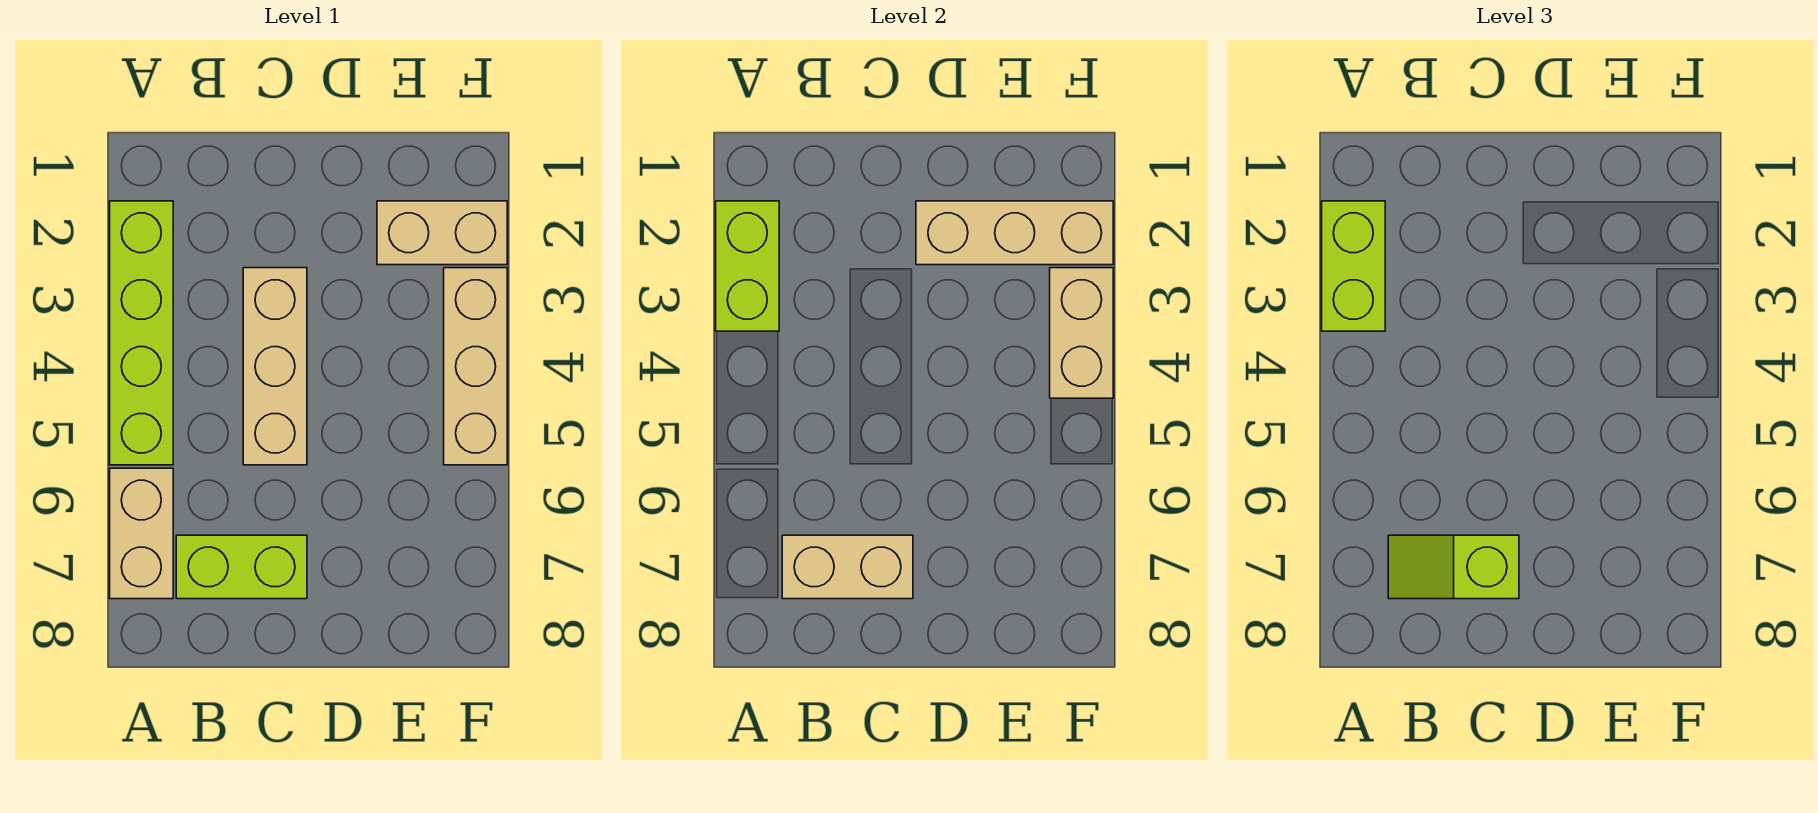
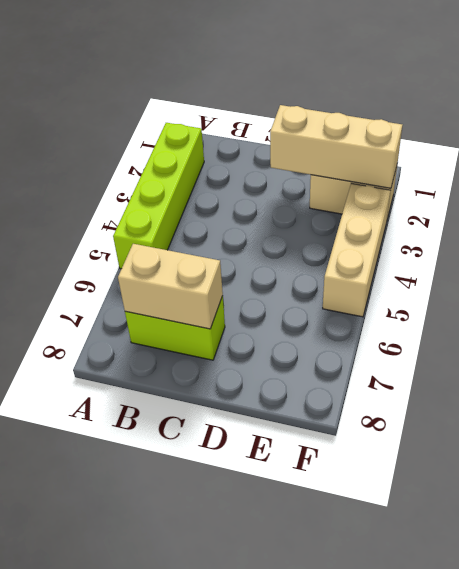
none -> tan 1x2 brick [110,468,173,599]
none -> tan 1x3 brick [243,268,307,465]
none -> lime 1x2 brick [716,201,779,331]

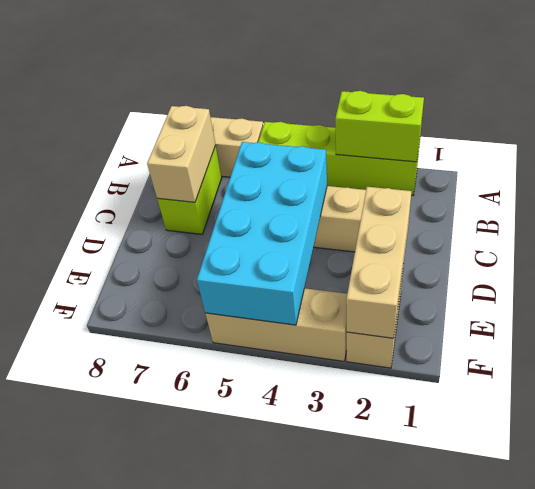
cyan 2x4 brick [197,142,327,325] -> tan 1x2 brick [1050,268,1113,398]
none -> lime 1x2 brick [1322,201,1385,331]
none -> lime 1x2 slope [1388,535,1519,599]

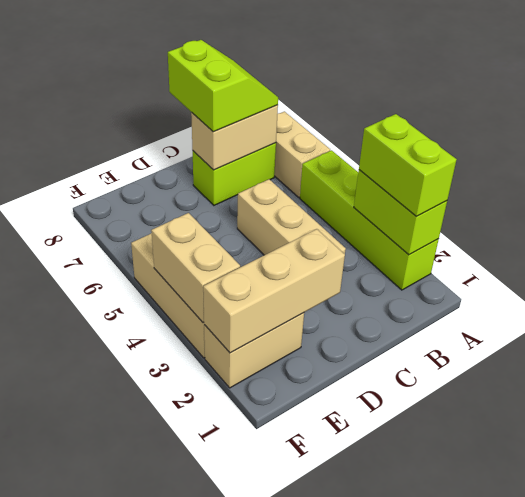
lime 2x2 slope [168,40,278,132] -> lime 1x2 slope [1388,535,1519,599]

